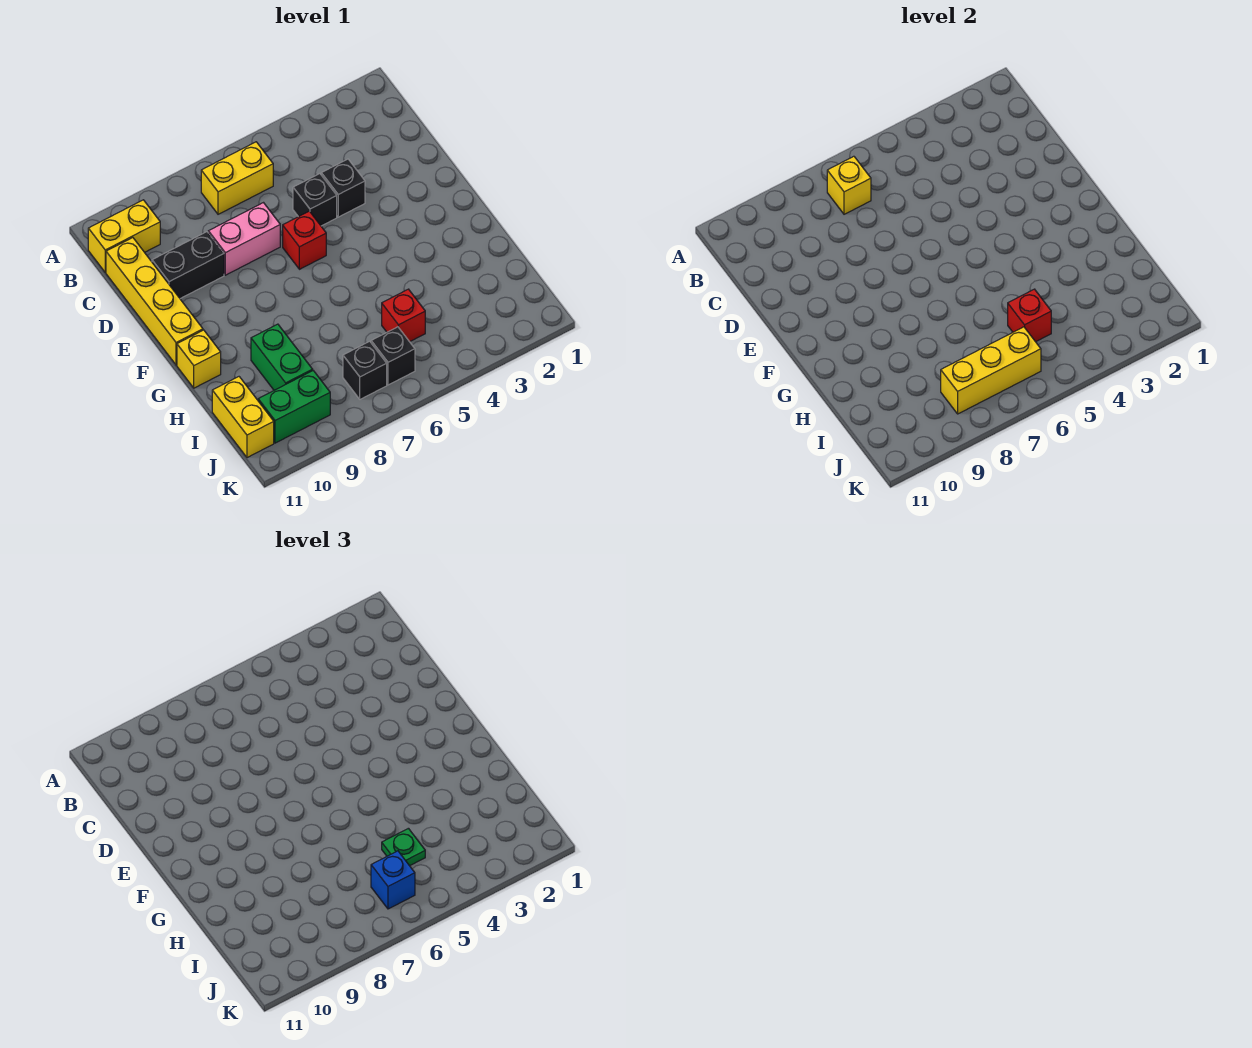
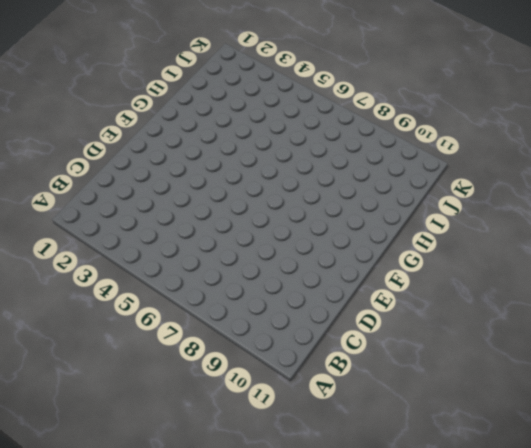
none -> yellow 1x2 brick [201,142,273,214]
none -> yellow 1x2 brick [88,200,160,272]
none -> yellow 1x4 brick [106,238,203,365]

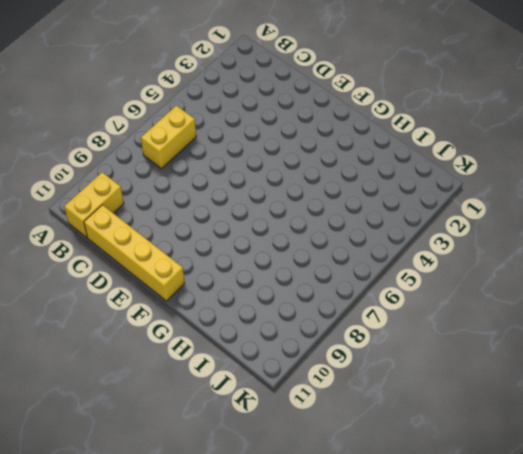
none -> black 1x1 brick [321,159,365,217]
none -> black 1x1 brick [293,174,337,226]
none -> pink 1x2 brick [208,203,280,275]

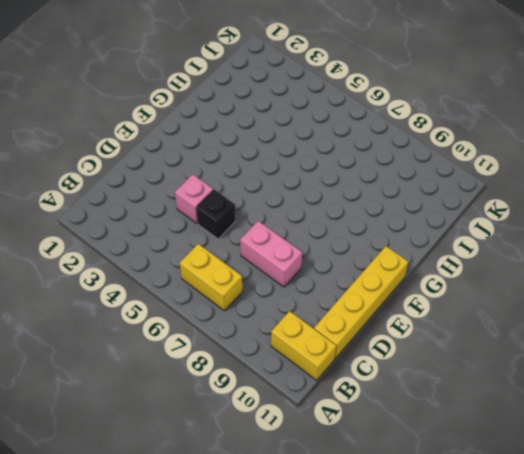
pink 1x1 brick [175,174,213,223] -> black 1x1 brick [321,159,365,217]
none -> black 1x2 brick [152,232,224,299]
none -> red 1x1 brick [283,211,326,269]
none -> yellow 1x1 brick [177,330,221,388]

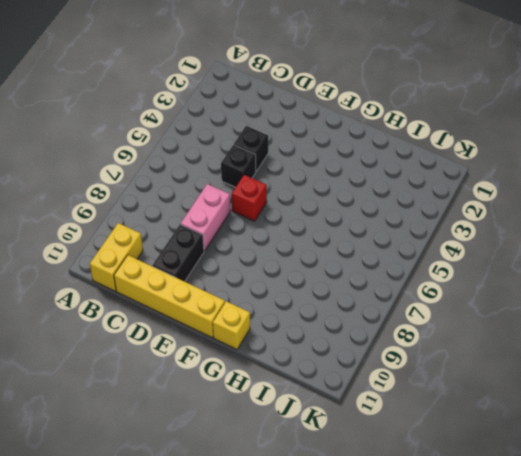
none -> yellow 1x2 brick [201,142,273,214]
none -> green 1x2 brick [251,324,313,390]
none -> red 1x1 brick [382,289,425,342]

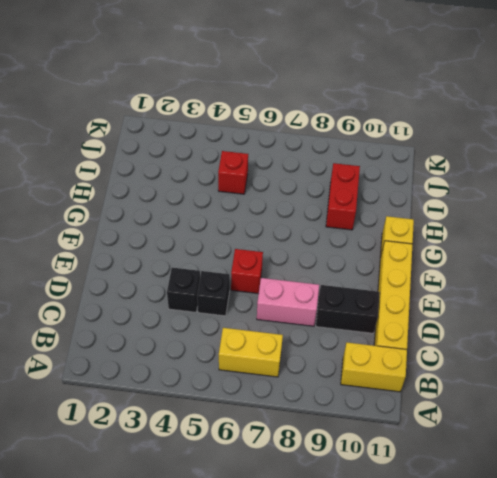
red 1x2 brick [326,163,360,230] -> green 1x2 brick [251,324,313,390]
none -> yellow 1x2 brick [212,377,274,458]
none -> black 1x1 brick [371,327,415,385]
none -> black 1x1 brick [343,341,387,399]

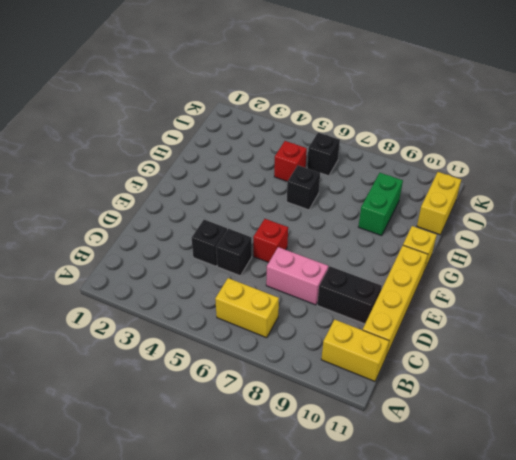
black 1x1 brick [287,165,320,210] -> black 1x1 brick moved to [343,341,387,399]
none -> green 1x2 brick [258,371,330,443]
none -> yellow 1x1 brick [827,156,871,214]
none -> red 1x1 brick [1008,289,1051,342]

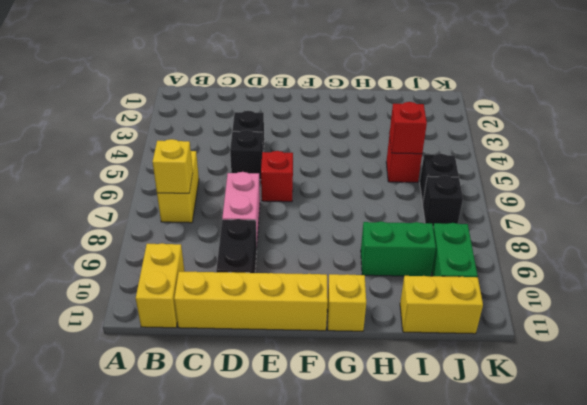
none -> yellow 1x3 brick [941,327,1041,414]
none -> green 1x1 plate [382,828,425,866]
none -> blue 1x1 brick [371,851,415,909]

